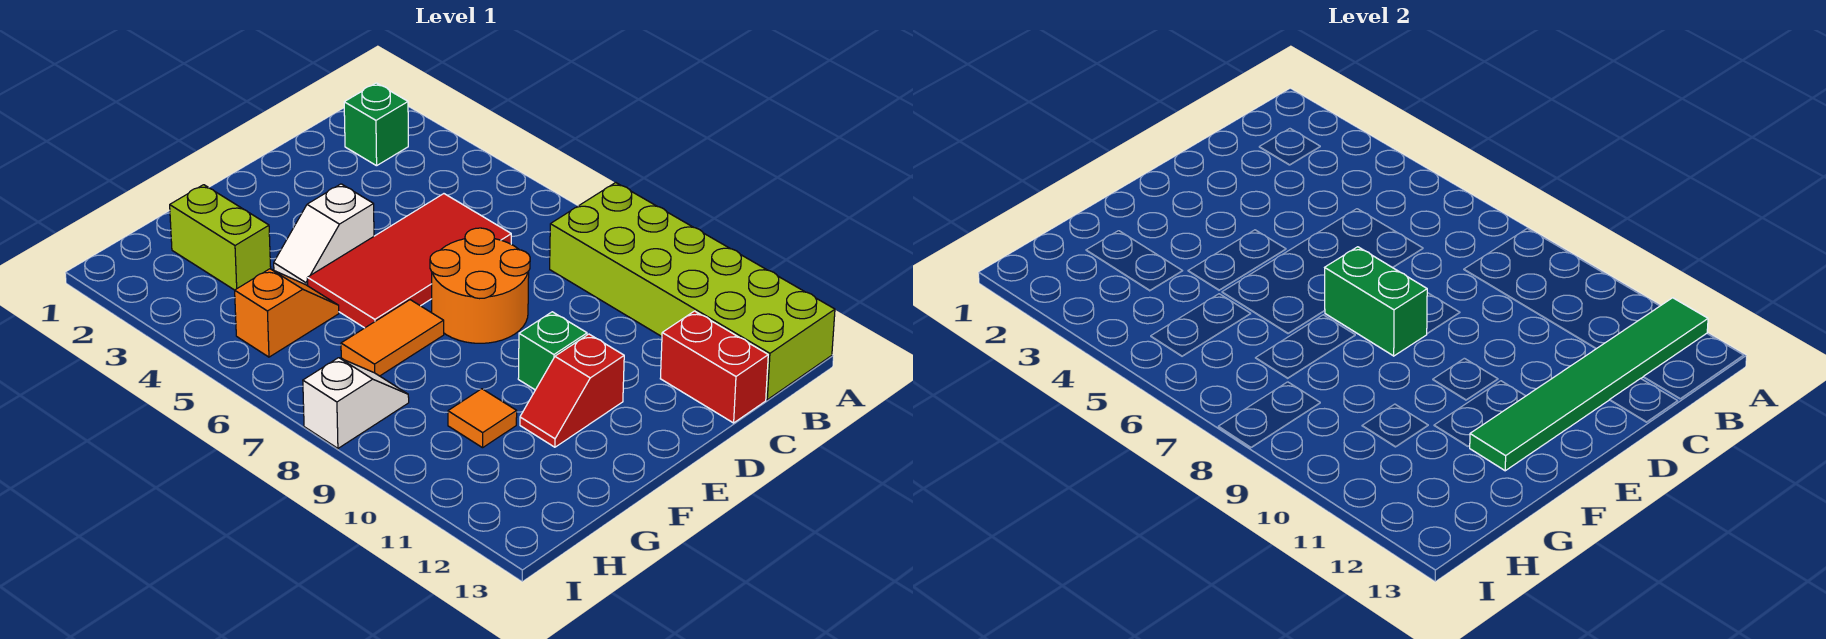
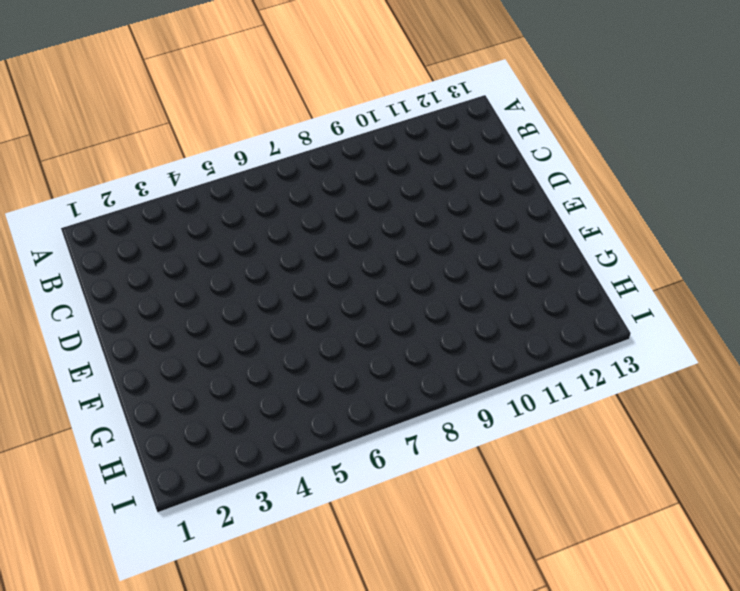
none -> lime 2x6 brick [550,183,835,400]
none -> green 1x1 brick [344,83,408,166]
none -> red 2x4 tile [307,194,511,328]

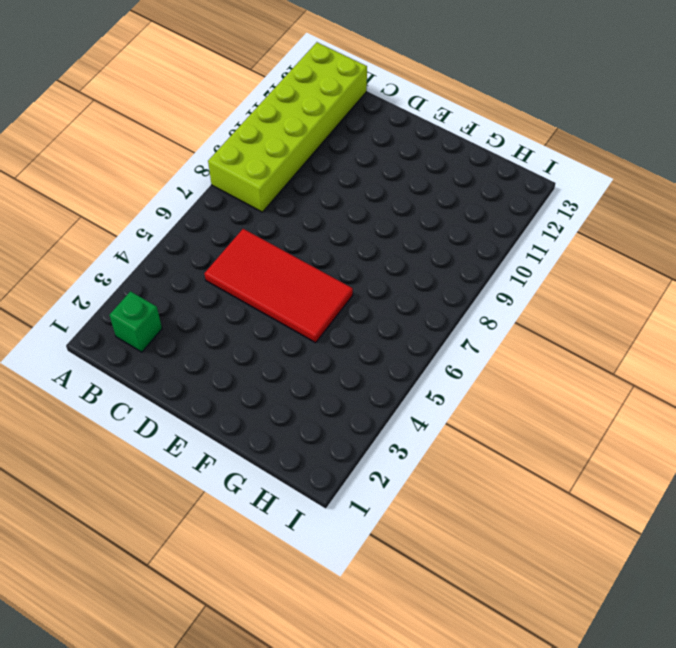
none -> red 1x2 brick [660,311,768,423]
none -> orange 2x2 round brick [430,228,530,343]
none -> white 1x2 slope [274,184,374,286]

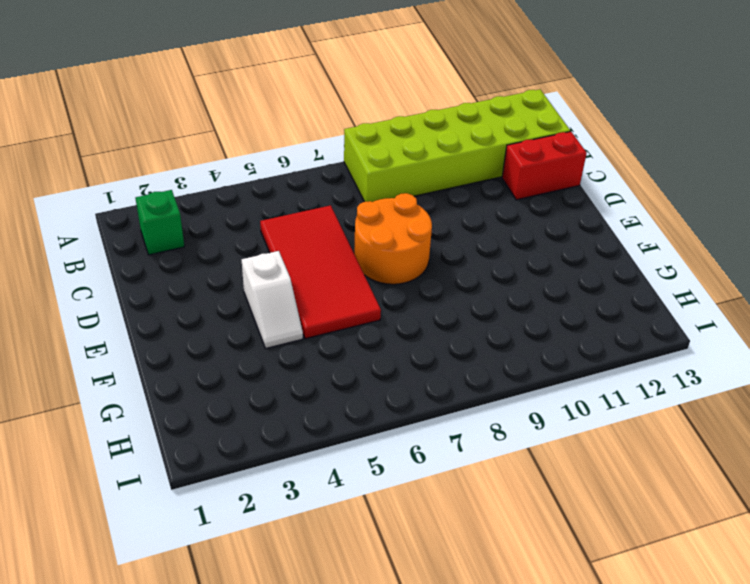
none -> green 1x1 brick [518,312,587,390]
none -> red 1x2 slope [520,334,624,447]
none -> orange 1x2 tile [341,300,444,376]

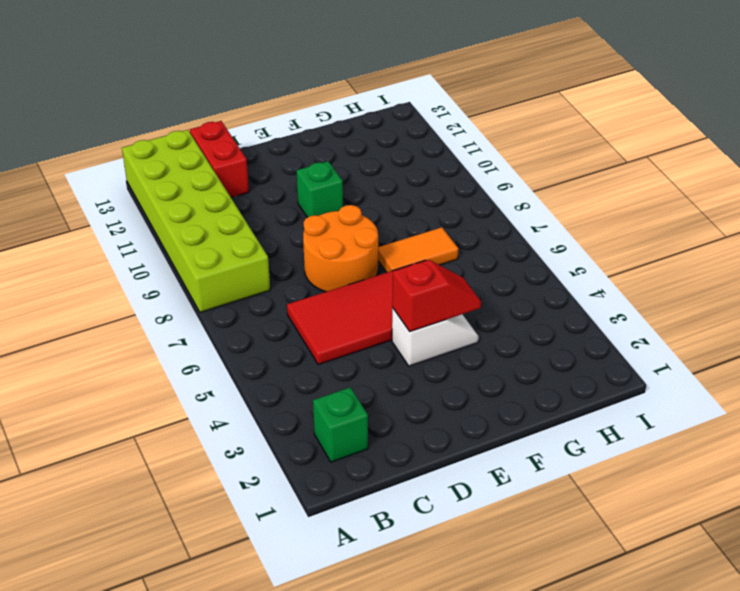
red 1x2 slope [392,260,481,332] -> red 1x2 slope moved to [520,334,624,447]
none -> lime 1x2 brick [170,185,271,290]
none -> orange 1x2 slope [235,269,339,357]
none -> orange 1x1 tile [448,389,517,448]

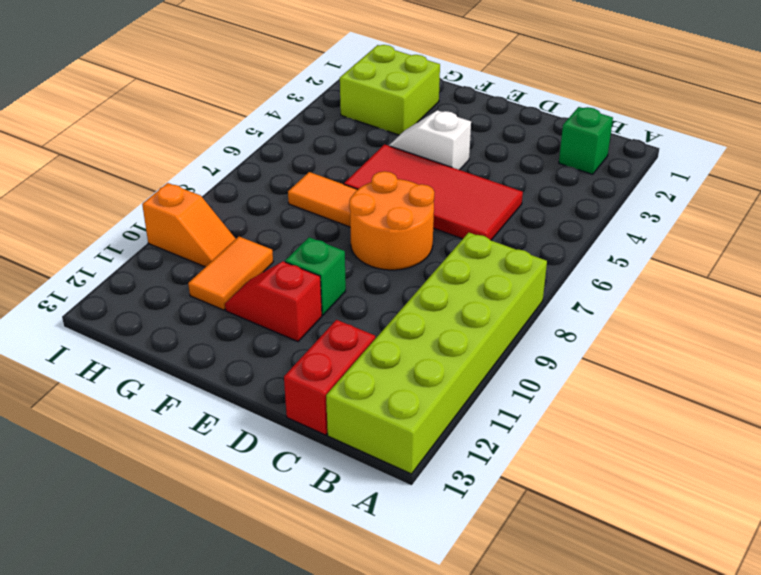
lime 2x2 brick [340,45,440,135] -> lime 1x2 brick [170,185,271,290]
orange 1x2 tile [188,237,273,310] -> orange 1x1 tile [448,389,517,448]
orange 1x2 slope [142,183,236,267] -> orange 1x2 slope moved to [235,269,339,357]
none -> white 1x2 slope [303,358,409,448]
none -> green 1x6 tile [1469,298,1708,471]
none -> green 1x2 brick [1325,247,1427,356]

